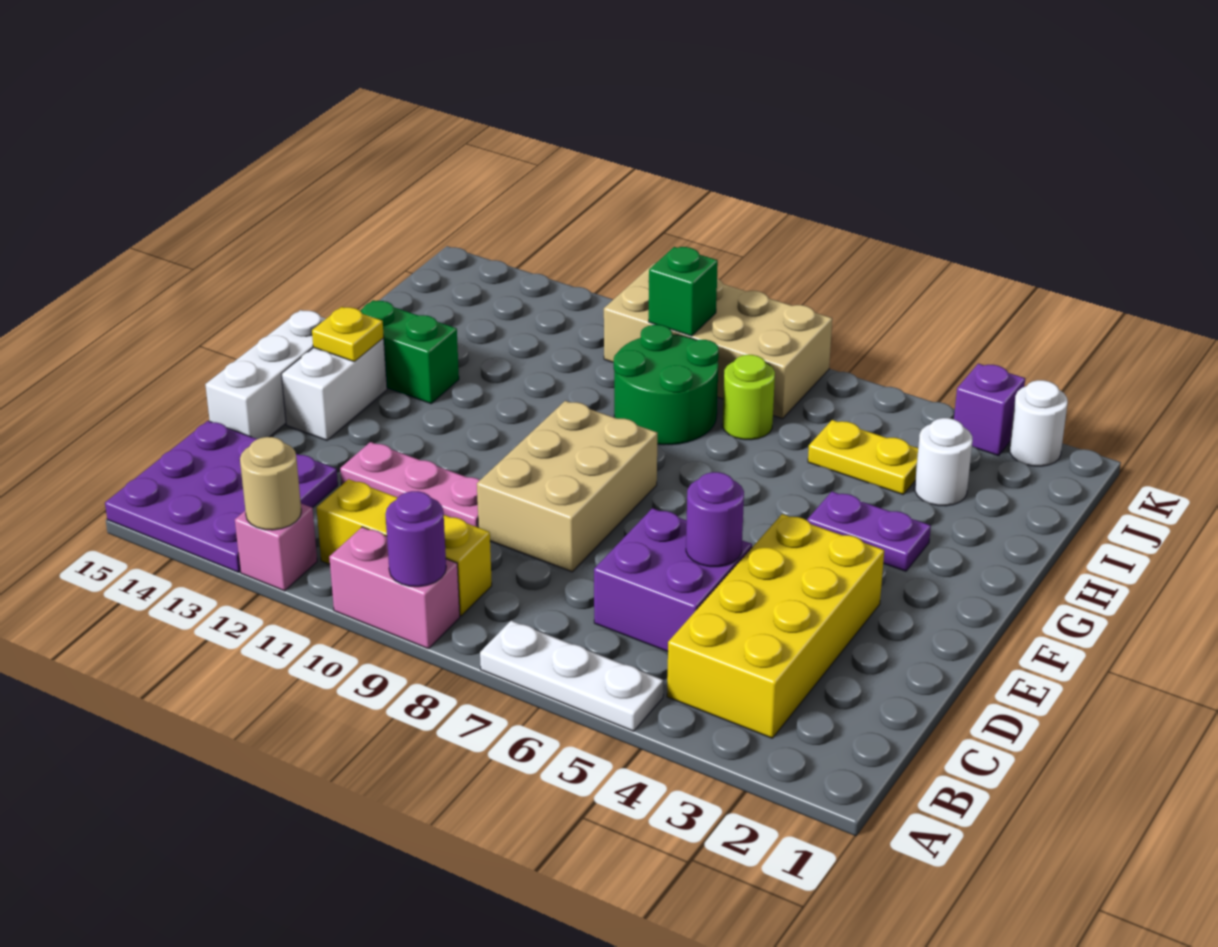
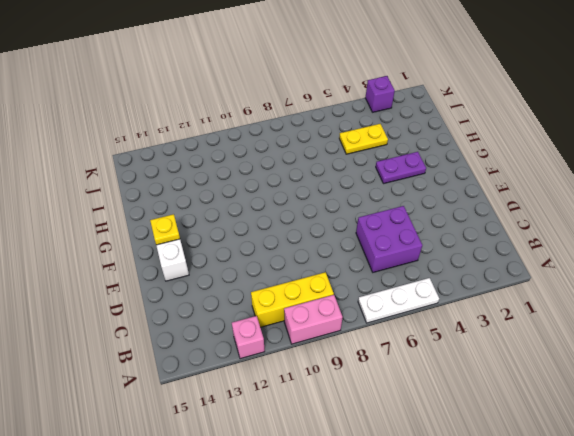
none -> purple 3x3 plate [105,421,338,572]
none -> yellow 2x4 brick [667,514,884,738]
none -> tan 2x3 brick [477,401,657,572]

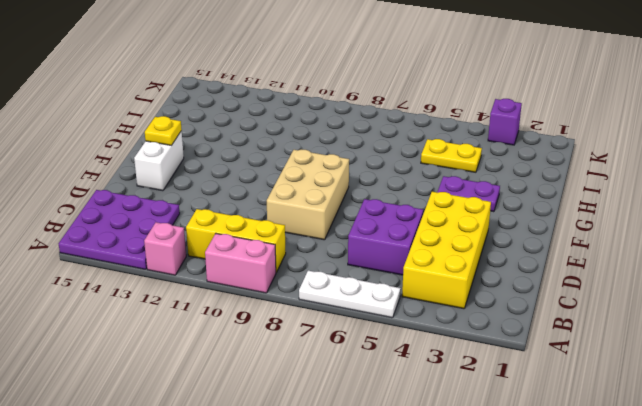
none -> pink 1x3 plate [340,442,480,528]
none -> white 1x3 brick [205,310,326,439]
none -> green 1x2 brick [360,300,459,404]

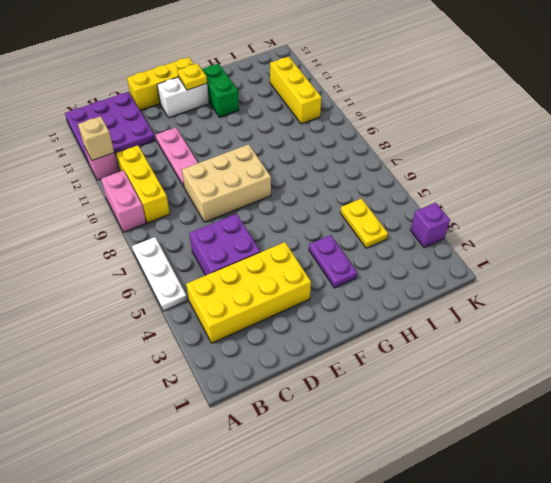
tan 1x1 brick [78,116,114,160] -> tan 1x1 round brick [240,437,301,530]
yellow 1x3 brick [127,57,194,110] -> white 1x3 brick [205,310,326,439]
yellow 1x3 brick [270,56,322,124] -> none
none -> green 2x2 round brick [614,325,719,445]
none -> white 1x1 round brick [915,418,973,506]
none -> lime 1x1 round brick [722,355,775,440]

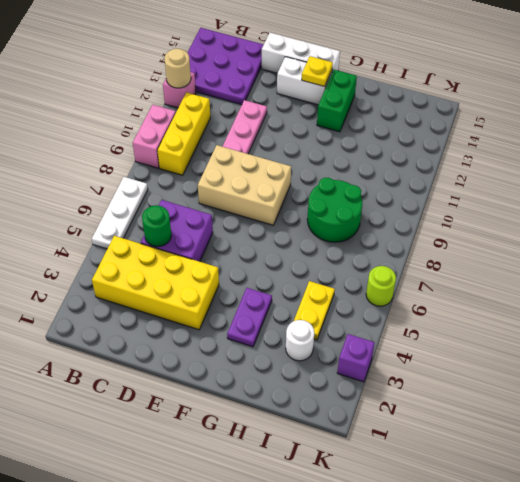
green 1x1 round brick [142,205,171,247] -> none
lime 1x1 round brick [366,266,396,306] -> lime 1x1 round brick moved to [722,355,775,440]
none -> tan 2x4 brick [604,263,832,419]
none -> white 1x1 round brick [1009,380,1068,466]
none -> purple 1x1 round brick [385,491,446,587]

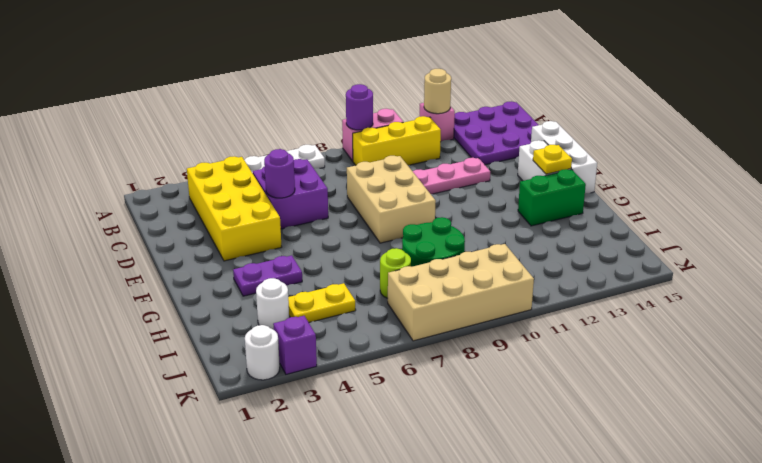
none -> green 1x1 brick [649,247,718,336]

